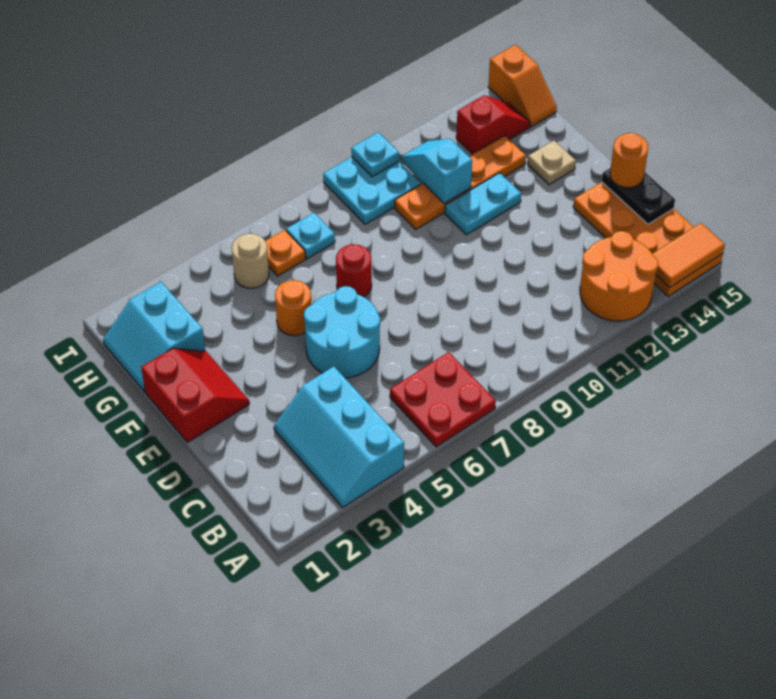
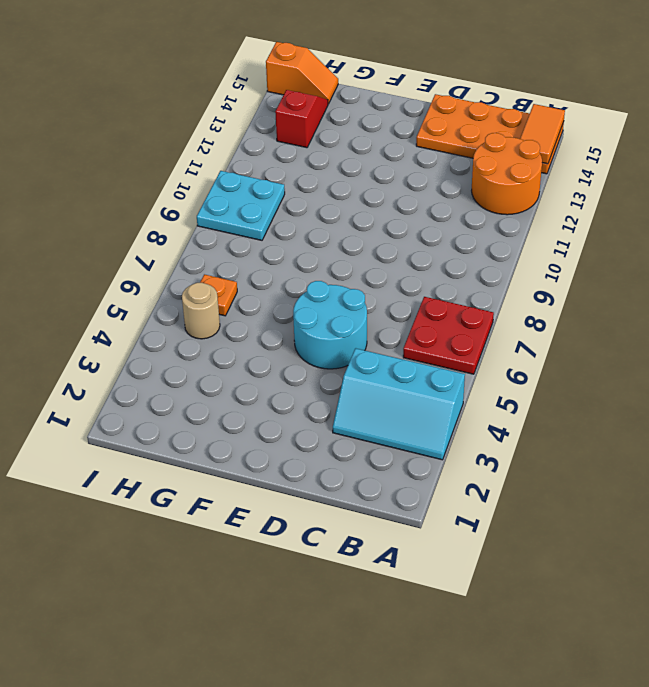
none -> red 2x2 slope [141,348,249,442]
none -> orange 1x1 round brick [275,280,312,336]
none -> red 1x1 round brick [336,244,372,297]

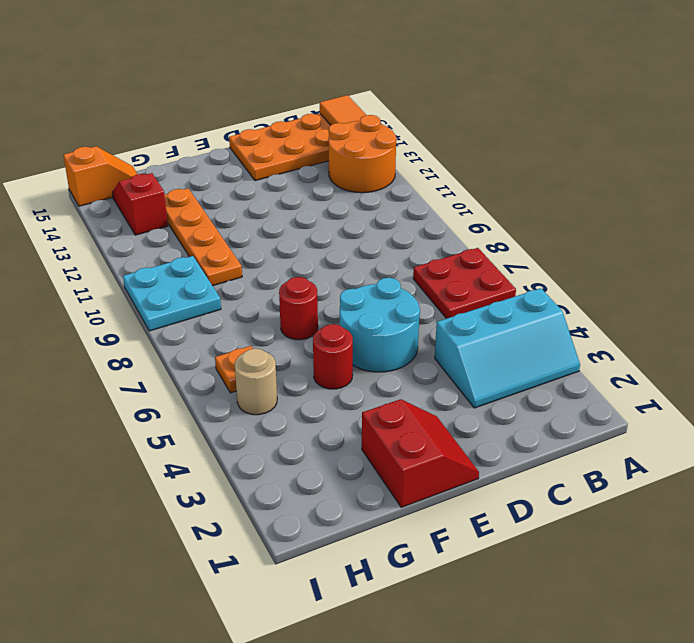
red 2x2 slope [362,399,479,507] -> red 2x2 slope turned to [141,348,249,442]
red 1x1 round brick [313,324,353,389] -> orange 1x1 round brick [275,280,312,336]
none -> cyan 1x2 plate [445,173,521,235]
none -> tan 1x1 plate [528,141,576,185]
none -> cyan 2x2 slope [103,282,205,392]

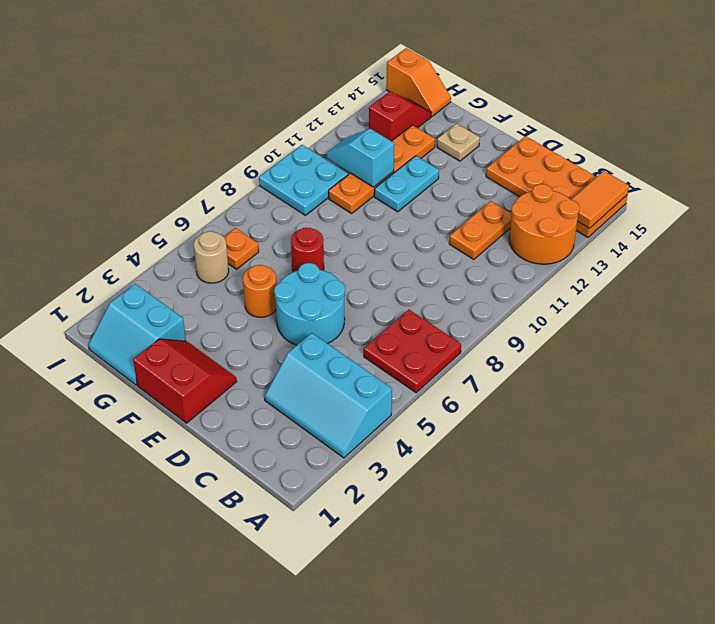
orange 1x2 plate [449,201,512,260] -> none
none -> cyan 1x1 plate [286,213,335,259]
none -> black 1x2 plate [602,168,675,224]
none -> cyan 1x1 plate [351,132,399,177]

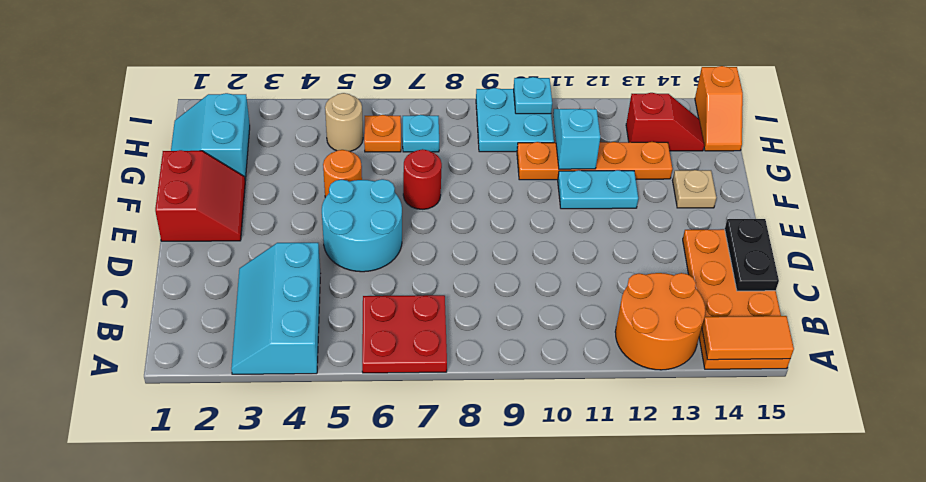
none -> orange 1x1 round brick [610,133,648,188]

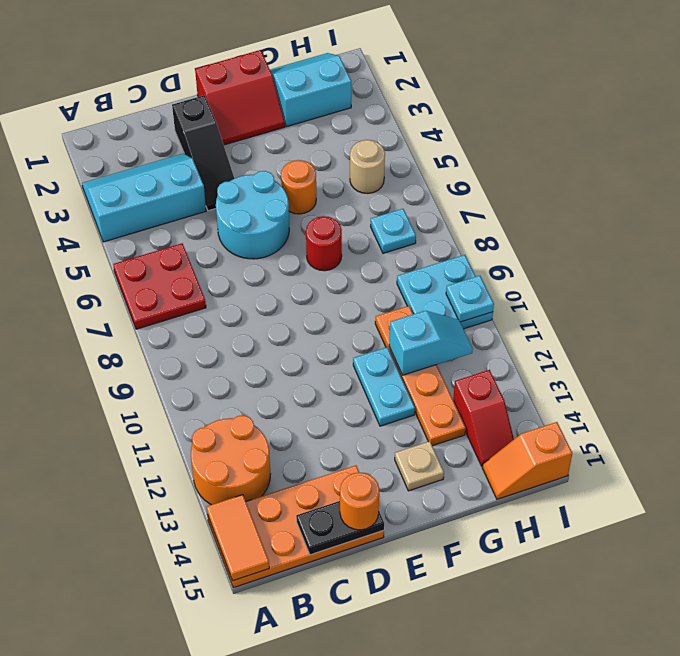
black 1x3 slope [172,95,235,211] -> none
none -> orange 1x1 plate [265,230,306,276]

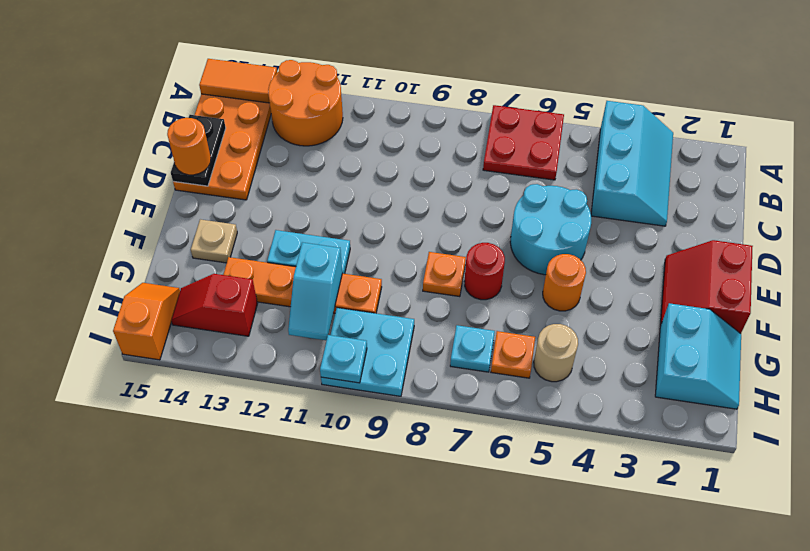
orange 1x1 plate [423,252,466,297] -> none

